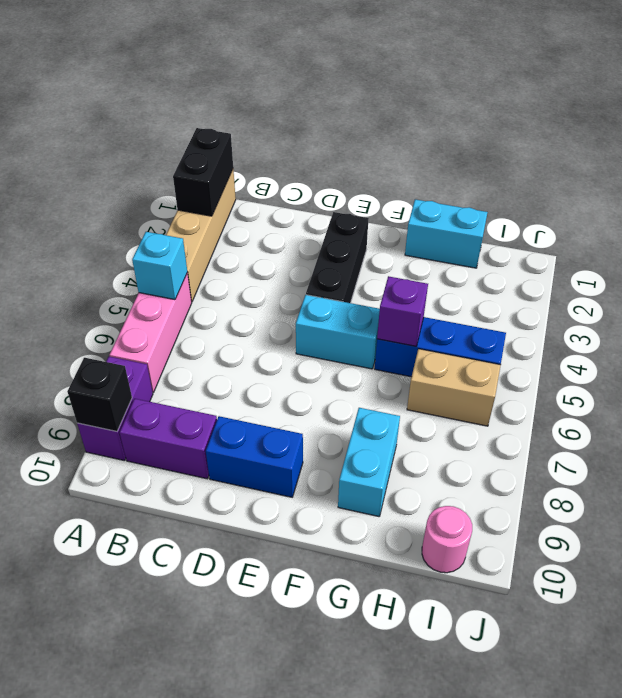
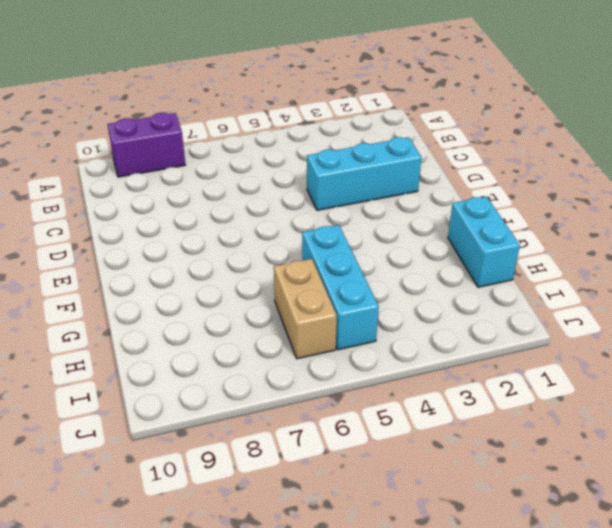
cyan 1x3 brick [307,137,421,210] -> none
cyan 1x3 brick [302,225,379,350] -> blue 1x3 brick [375,317,506,377]
none -> tan 1x4 brick [166,170,236,302]
none -> pink 1x3 brick [110,273,192,393]
none -> purple 1x2 brick [120,399,217,479]

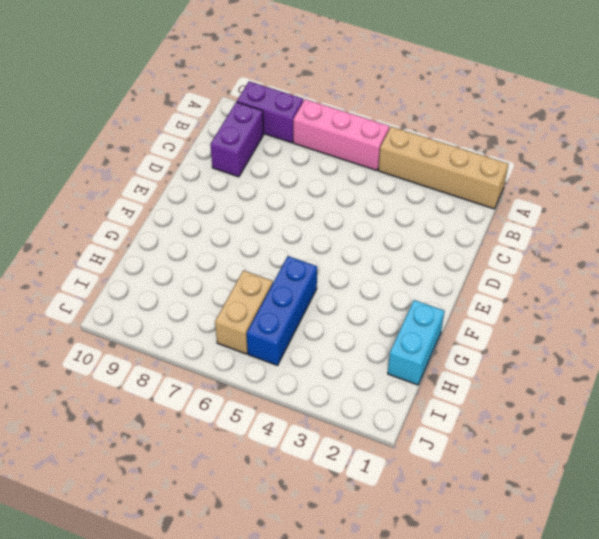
none -> blue 1x2 brick [206,416,303,497]
none -> black 1x3 brick [306,212,369,303]
none -> cyan 1x2 brick [296,295,380,369]

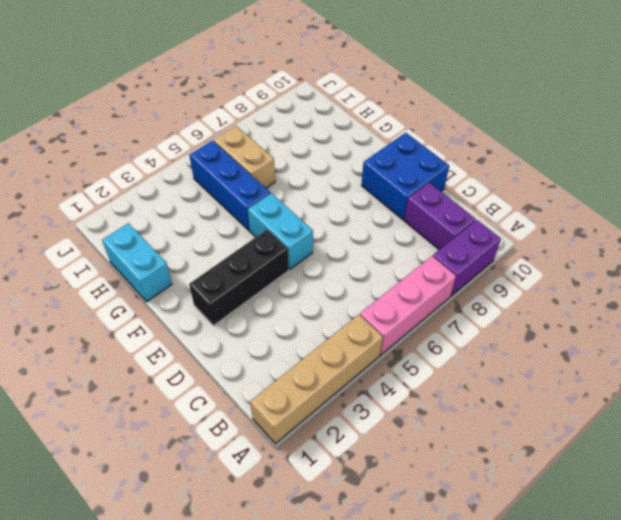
blue 2x2 brick [362,133,449,220] -> blue 1x2 brick [206,416,303,497]
none -> cyan 1x2 brick [338,408,400,516]
none -> pink 1x1 round brick [422,506,472,573]
none -> black 1x2 brick [173,128,233,216]

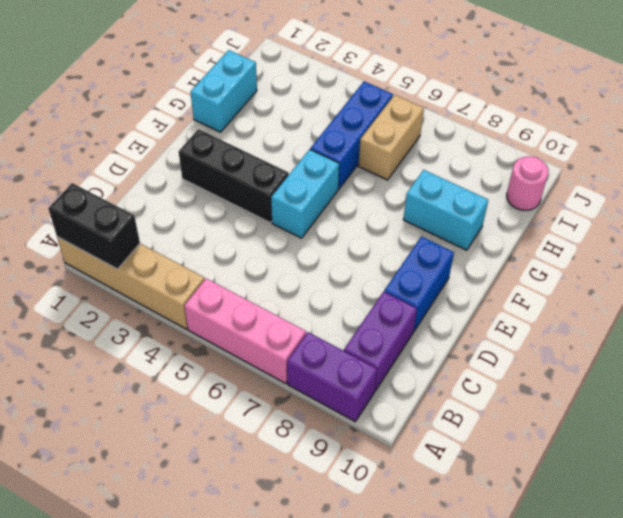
none -> cyan 1x1 brick [132,232,187,300]
none -> black 1x1 brick [67,358,132,431]
none -> purple 1x1 brick [377,276,428,346]

